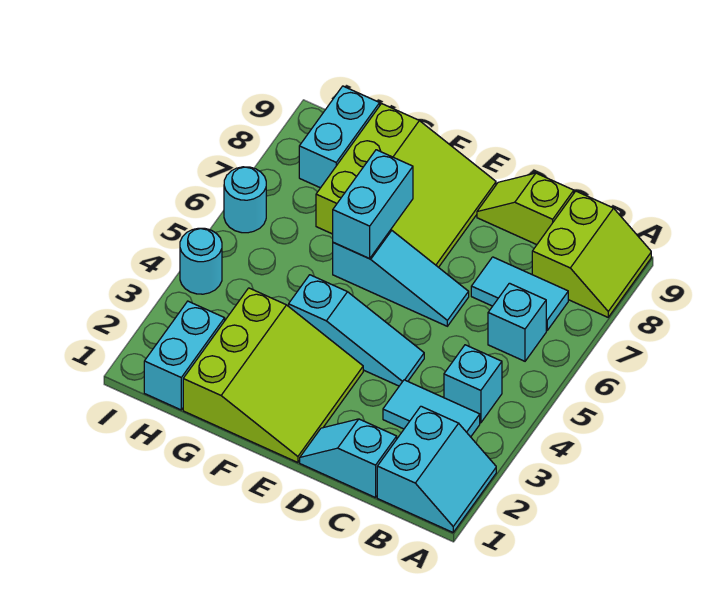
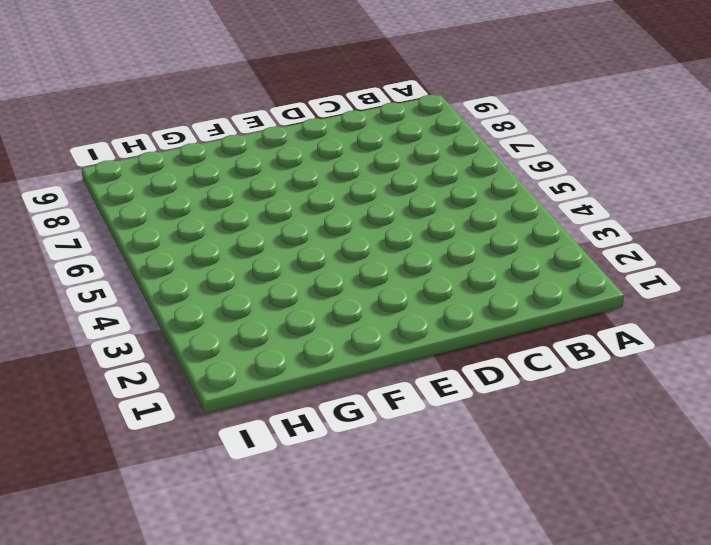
none -> cyan 2x2 slope [377,406,496,532]
none -> lime 2x2 slope [532,191,651,317]
none -> cyan 1x2 tile [383,380,480,437]

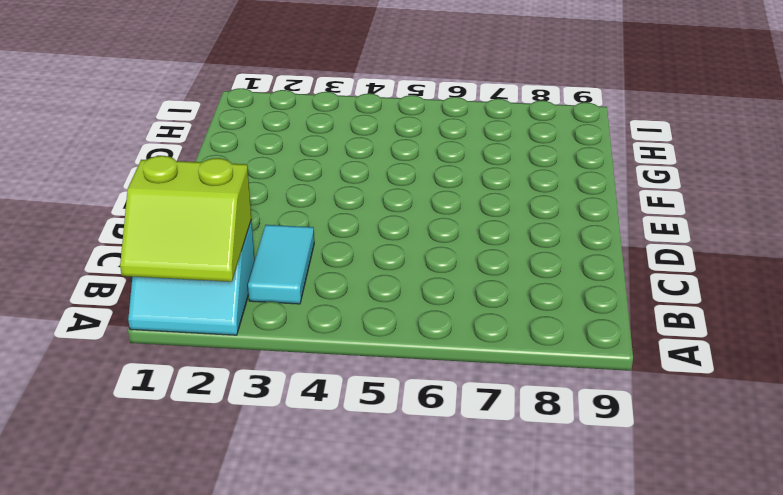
lime 2x2 slope [120,156,252,282] -> lime 2x2 slope moved to [532,191,651,317]
none -> cyan 1x1 brick [444,345,502,423]
none -> cyan 1x1 brick [488,283,546,361]
none -> cyan 1x2 tile [471,257,568,331]

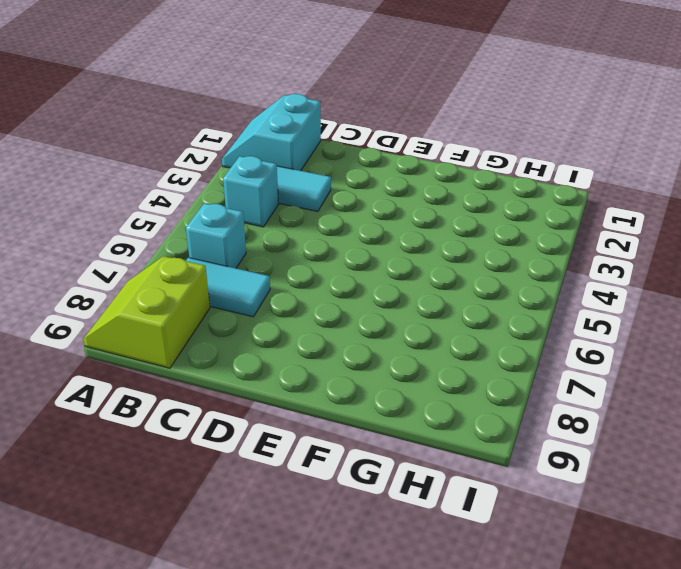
none -> cyan 1x2 slope [300,419,397,498]
none -> lime 1x2 slope [477,173,574,245]
none -> cyan 1x3 slope [289,275,424,386]

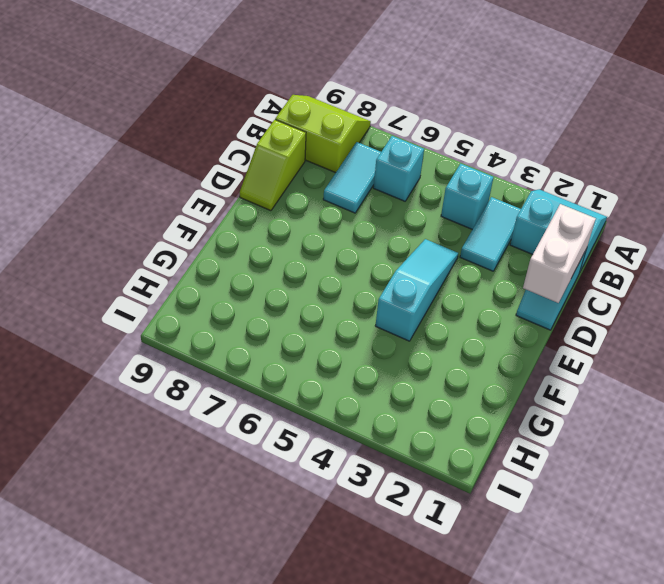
white 1x2 brick [523,204,596,303] -> none
none -> cyan 1x3 slope [333,230,469,326]
none -> lime 3x3 slope [183,288,363,463]
none -> lime 3x3 slope [316,104,496,267]

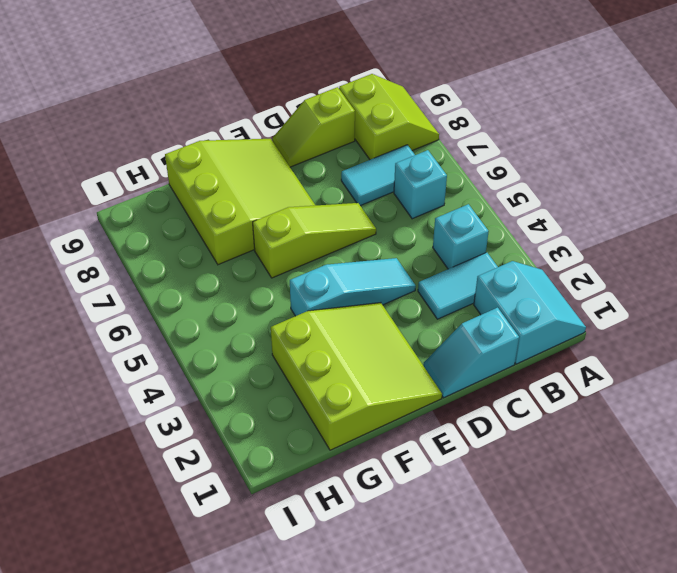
lime 1x3 slope [253,203,376,278] -> cyan 1x3 slope [333,230,469,326]
none -> cyan 1x2 brick [144,301,225,410]
none -> cyan 1x2 brick [299,86,380,188]
none -> cyan 1x1 round brick [180,228,222,294]

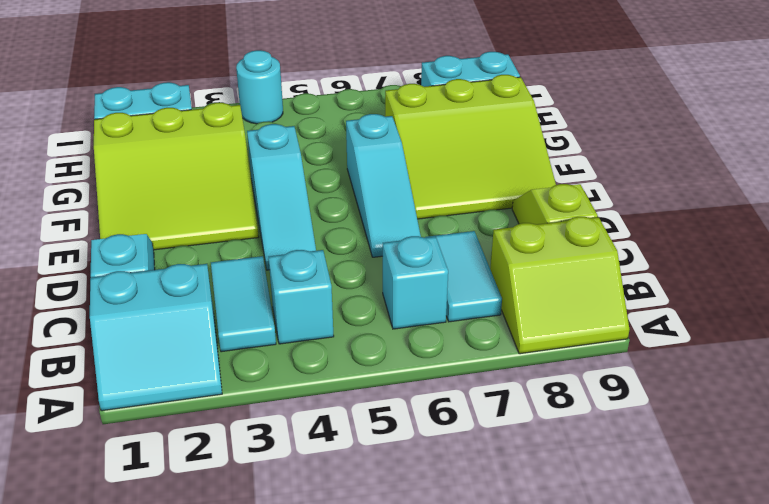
none -> cyan 1x1 round brick [224,167,266,233]
none -> cyan 1x2 brick [333,150,413,259]

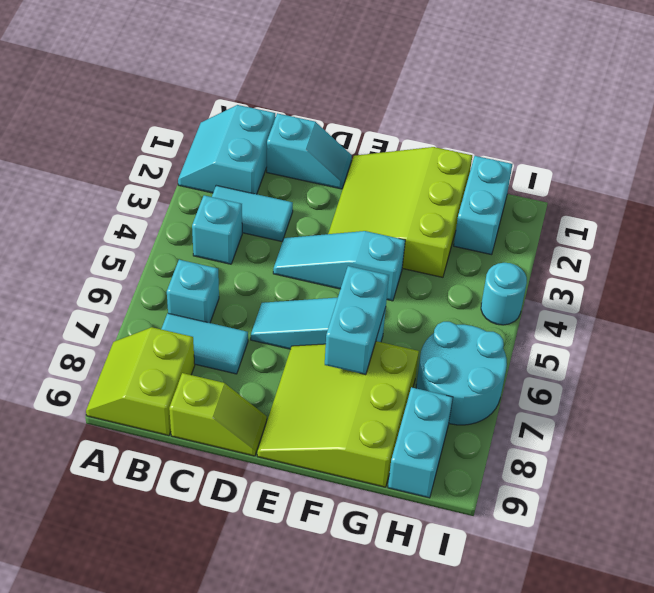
cyan 2x2 round brick [416,322,507,425] -> cyan 1x1 round brick [224,167,266,233]

